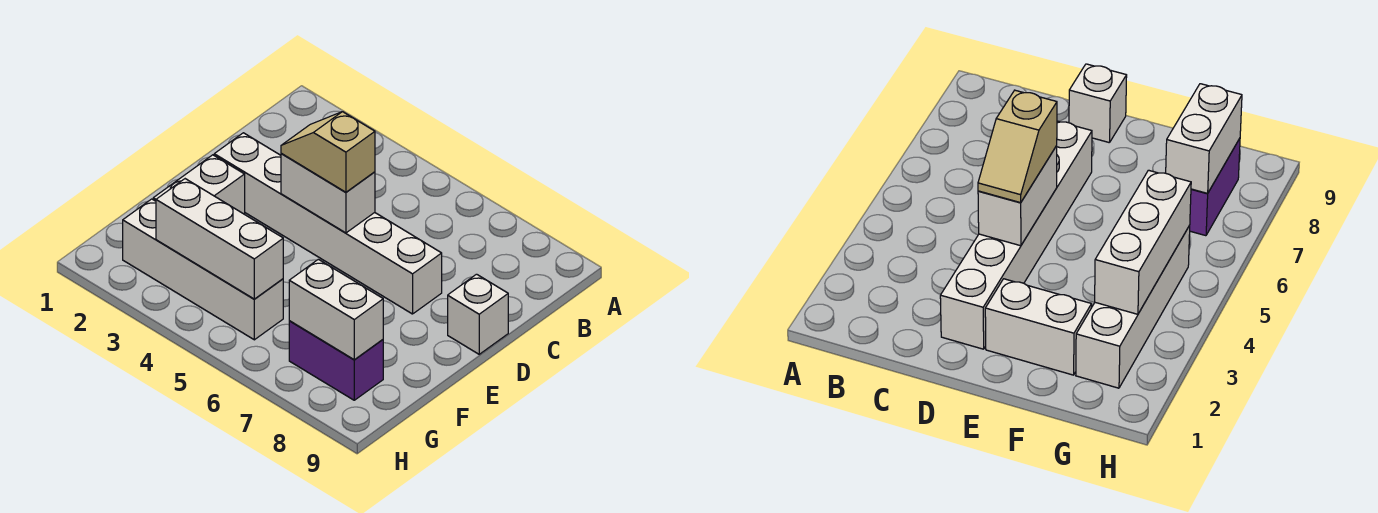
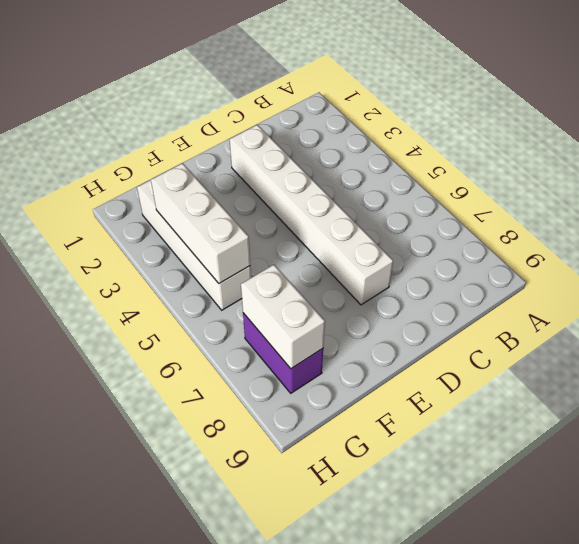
none -> white 1x1 brick [448,274,508,354]
none -> white 1x2 brick [153,155,245,214]

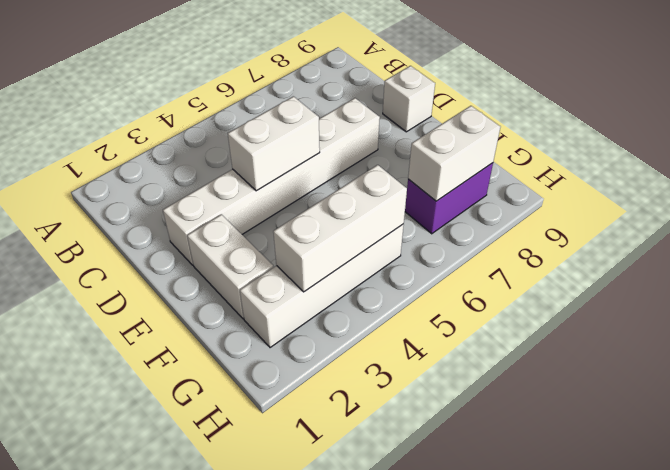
none -> tan 1x2 slope [281,112,375,192]

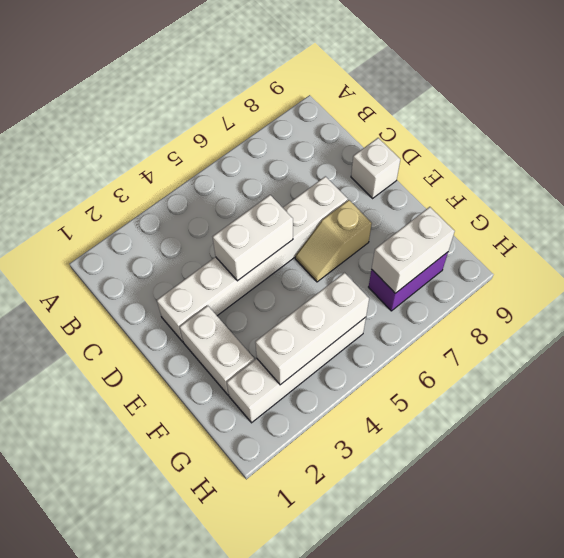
tan 1x2 slope [295,200,372,282] -> tan 1x2 slope moved to [281,112,375,192]

